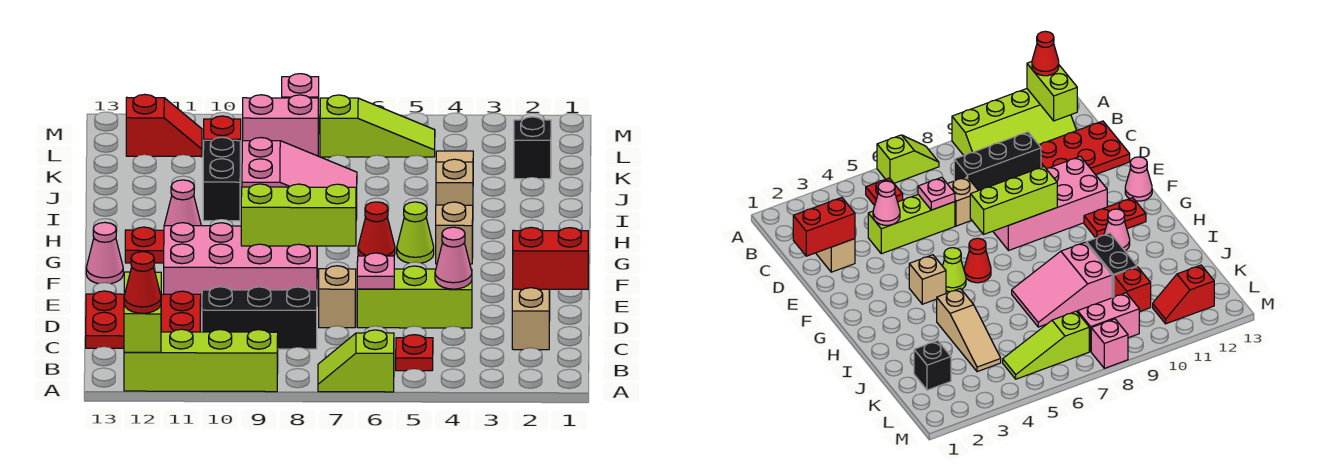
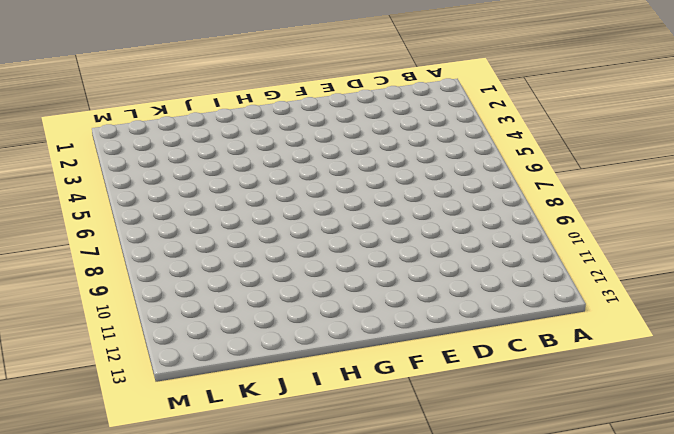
none -> lime 1x2 slope [318,330,394,392]
none -> lime 2x4 slope [124,329,278,392]
none -> red 1x1 plate [396,335,433,371]
none -> tan 1x2 brick [512,288,550,350]

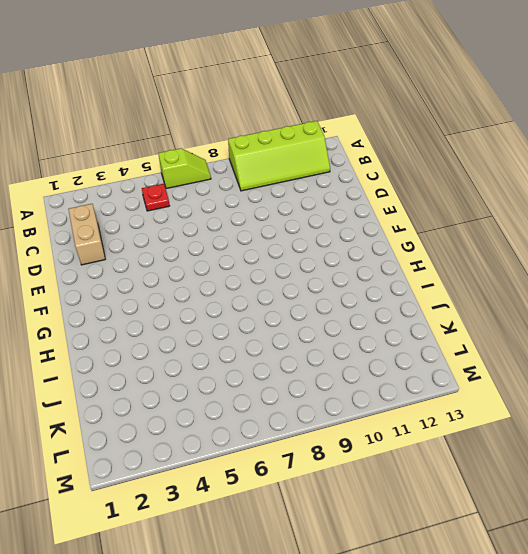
none -> black 1x3 brick [202,287,317,349]
none -> red 2x3 plate [86,291,201,348]
none -> lime 1x3 brick [357,266,472,328]
none -> tan 1x1 brick [319,266,356,328]

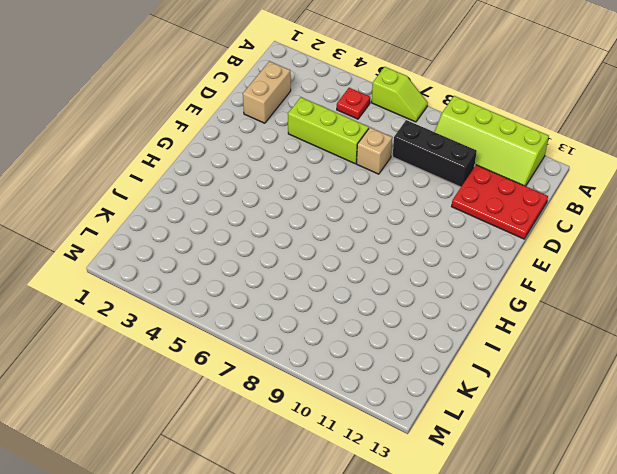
none -> pink 2x4 brick [164,223,317,306]
none -> pink 1x1 cone [86,222,123,284]
none -> tan 1x1 brick [436,202,473,264]
none -> lime 1x1 cone [397,202,434,263]

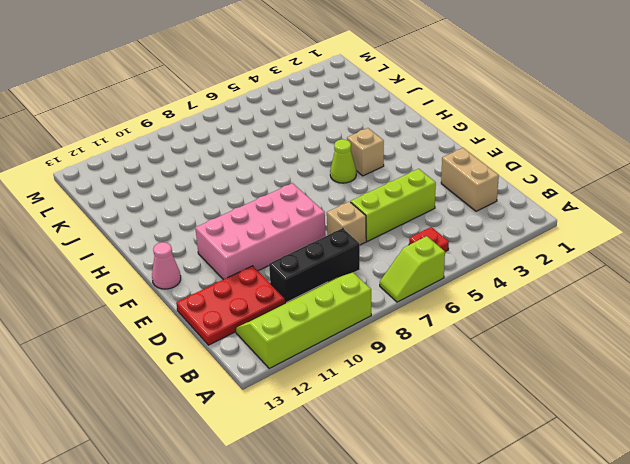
none -> red 1x1 cone [358,202,395,256]
none -> red 1x2 plate [125,227,164,263]
none -> pink 1x1 cone [164,180,201,226]
none -> tan 1x3 slope [436,151,473,206]

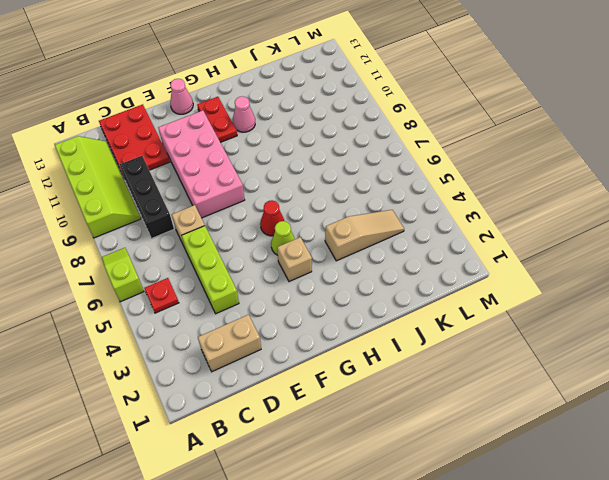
none -> pink 2x3 slope [242,138,357,219]
none -> black 1x2 brick [203,137,241,221]
none -> black 1x1 brick [514,117,551,179]
none -> red 1x1 brick [204,116,241,141]

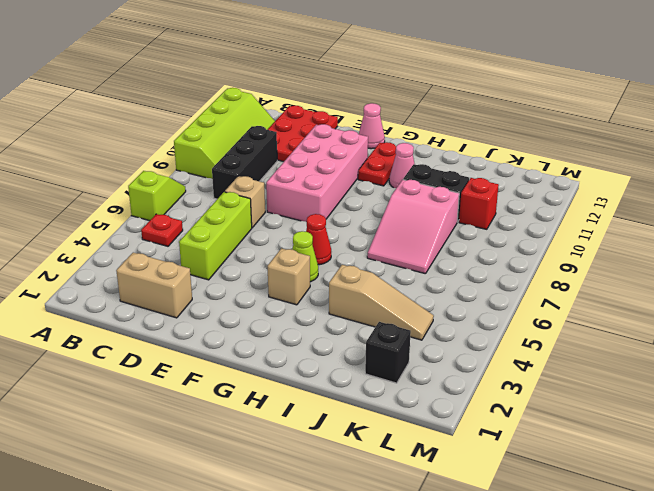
none -> lime 1x3 slope [320,95,435,157]
none -> pink 1x2 brick [243,95,318,156]
none -> red 1x2 slope [126,94,202,157]
none -> pink 1x1 brick [282,74,319,134]

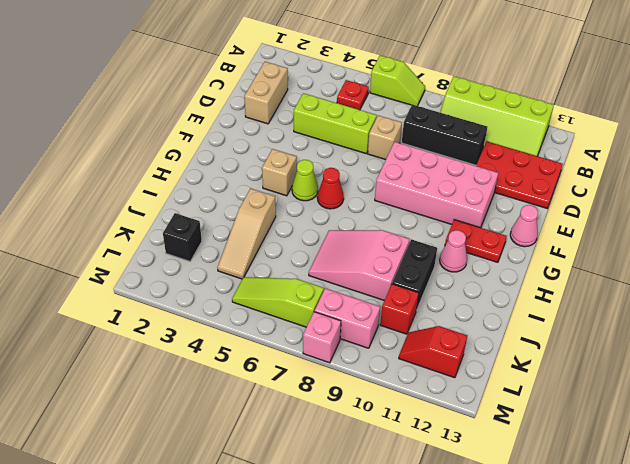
none -> lime 1x2 brick [124,272,161,352]
none -> red 1x2 brick [513,227,588,290]
none -> pink 1x1 cone [435,227,472,289]
none -> pink 1x1 plate [357,253,394,289]

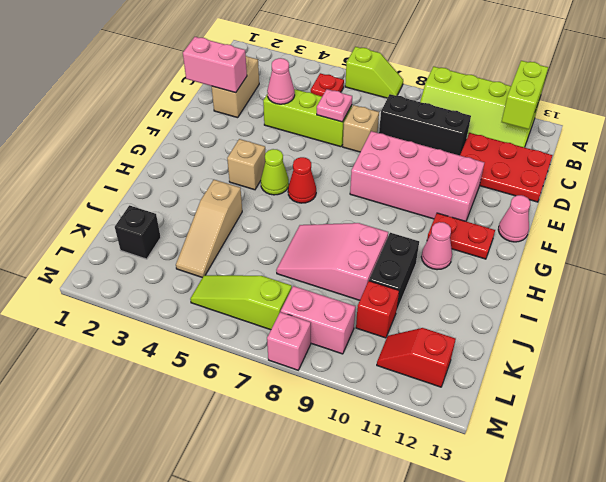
pink 1x2 brick [183,37,247,93] -> red 1x2 brick [513,227,588,290]
none -> lime 1x3 brick [241,184,356,246]
none -> red 1x1 cone [124,252,161,313]

